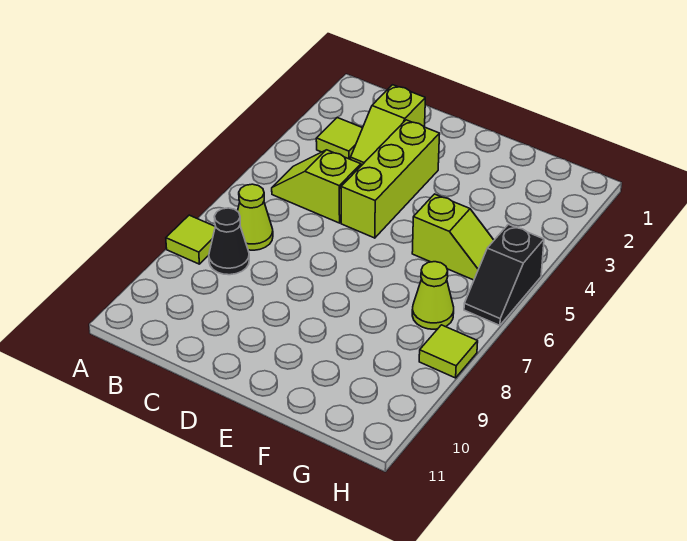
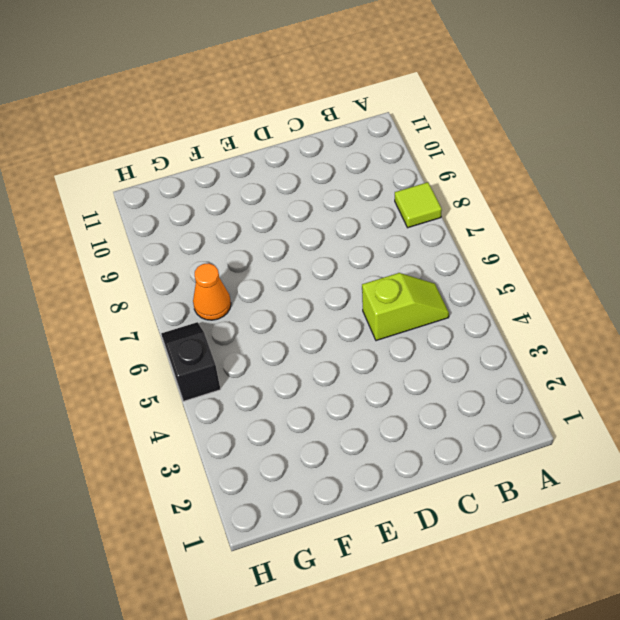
orange 1x1 cone [193,263,231,320] -> lime 1x1 cone [412,262,454,329]
none -> lime 1x1 tile [316,117,362,159]
none -> lime 1x1 cone [238,184,273,250]

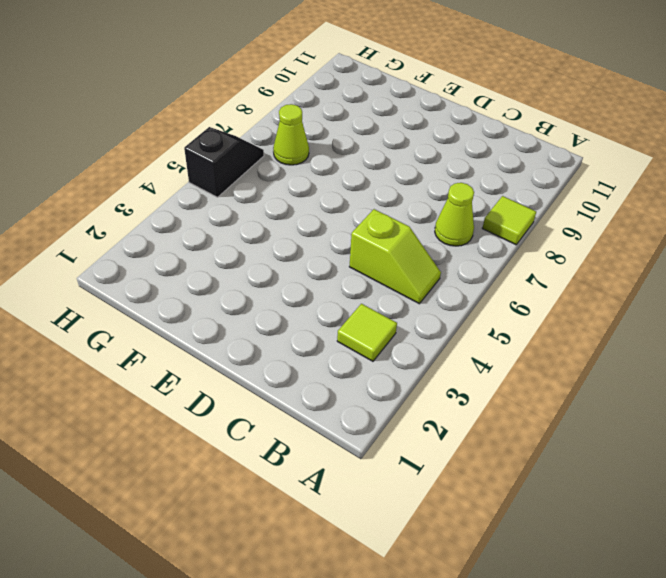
none -> black 1x1 cone [209,208,249,275]
none -> lime 1x2 slope [351,85,425,166]

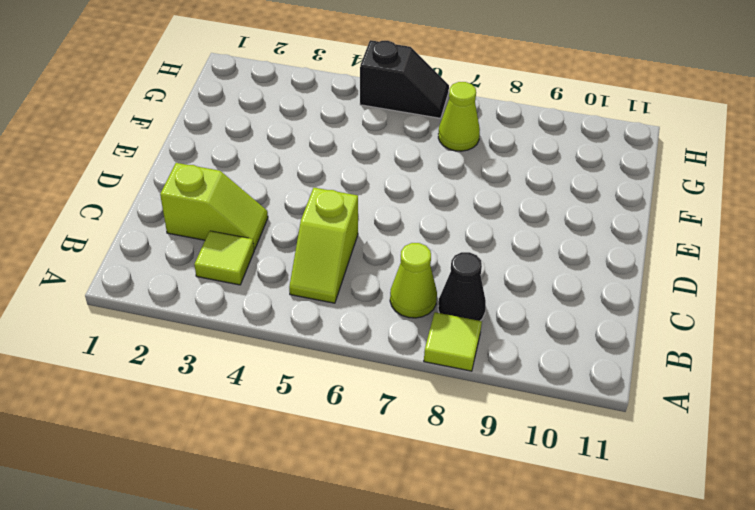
none -> lime 1x3 brick [341,120,440,238]
none -> lime 1x2 slope [412,194,494,280]

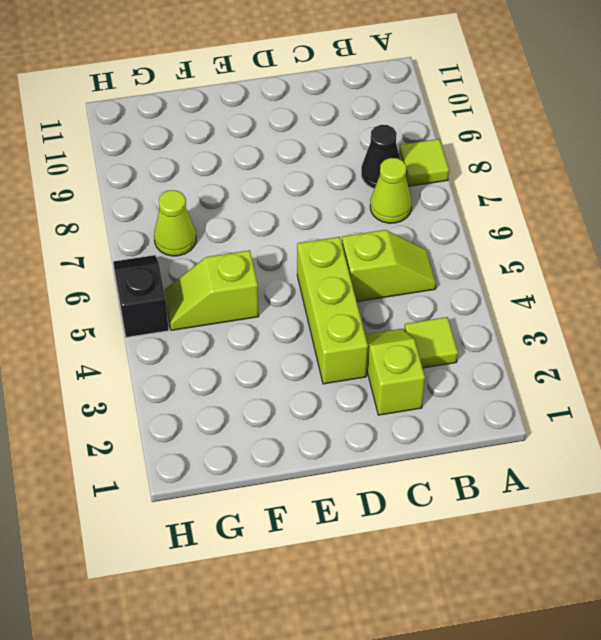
none -> lime 1x1 tile [419,325,478,378]

